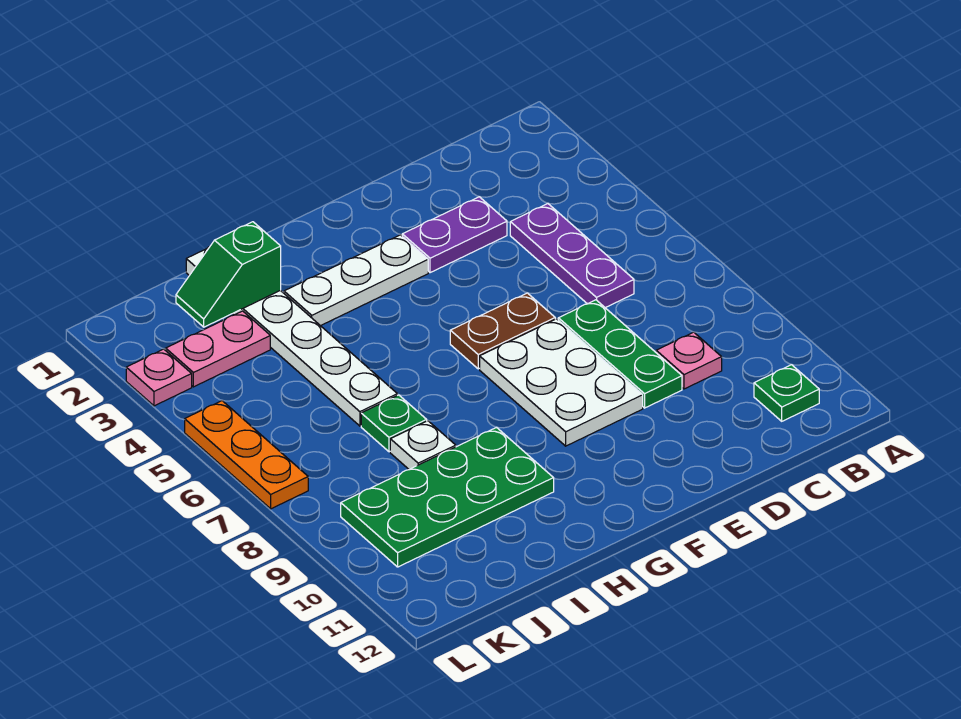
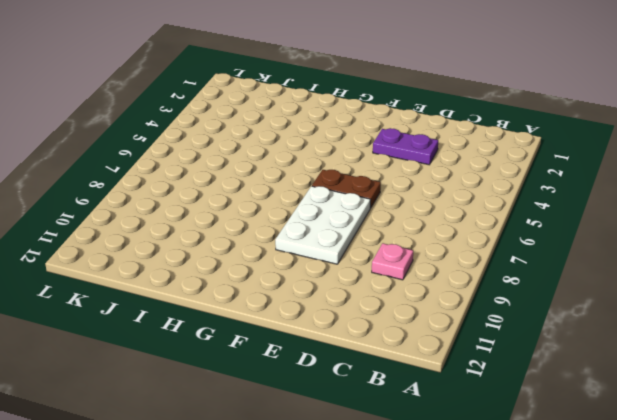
none -> green 1x1 plate [754,365,819,421]
none -> purple 1x3 plate [510,204,634,308]
none -> green 1x3 plate [558,300,682,408]

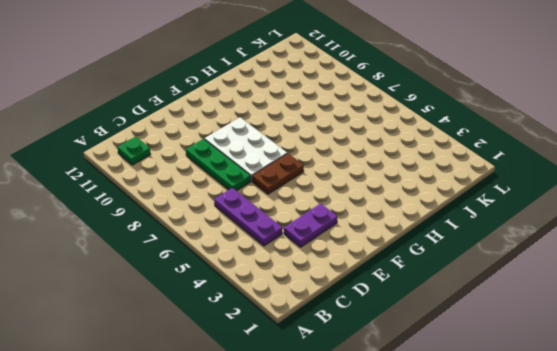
none -> pink 1x1 plate [656,332,722,389]
none -> white 1x3 plate [284,235,428,326]
none -> green 2x4 plate [341,428,554,567]

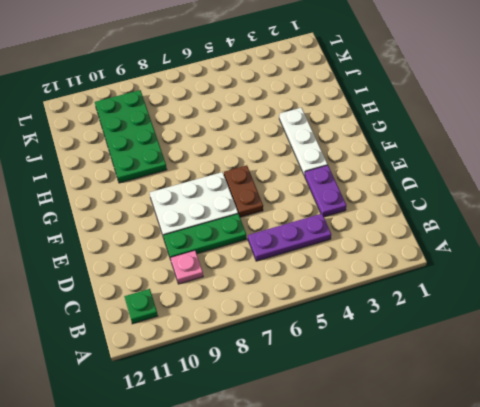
none -> white 1x6 plate [186,247,397,426]
none -> green 1x1 plate [361,395,427,452]
none -> white 1x1 plate [390,421,456,470]

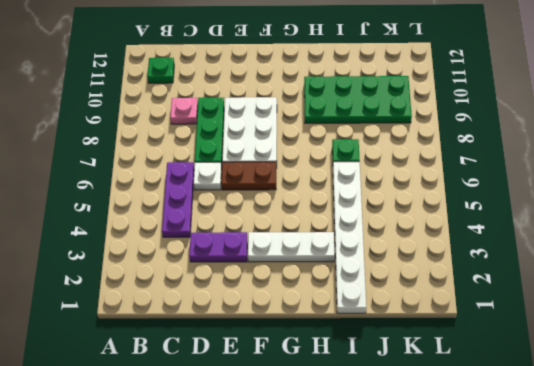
white 1x1 plate [193,162,222,190] -> white 1x1 plate moved to [390,421,456,470]
none -> pink 1x2 plate [166,311,270,387]
none -> pink 1x1 plate [126,349,192,406]
none -> orange 1x3 plate [185,401,308,509]

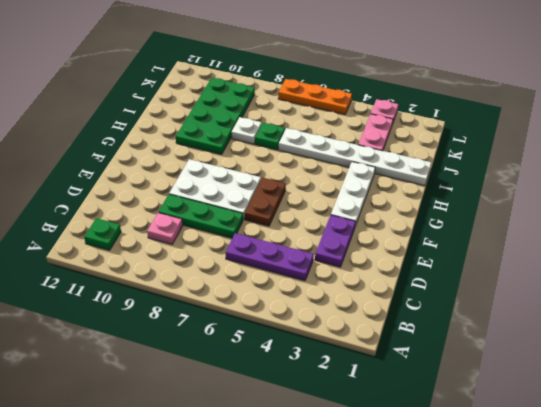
none -> green 1x2 slope [176,222,281,327]

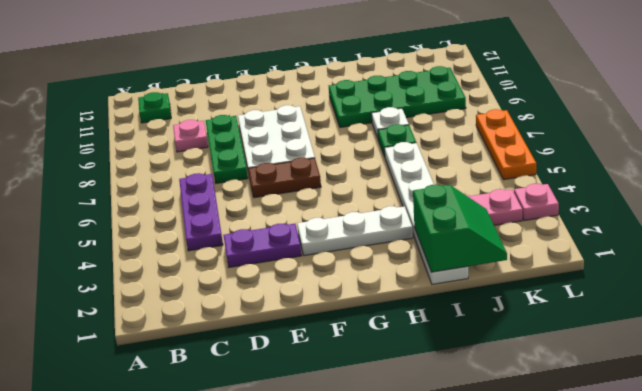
green 2x2 slope [413,185,507,272] -> green 1x2 slope [176,222,281,327]

